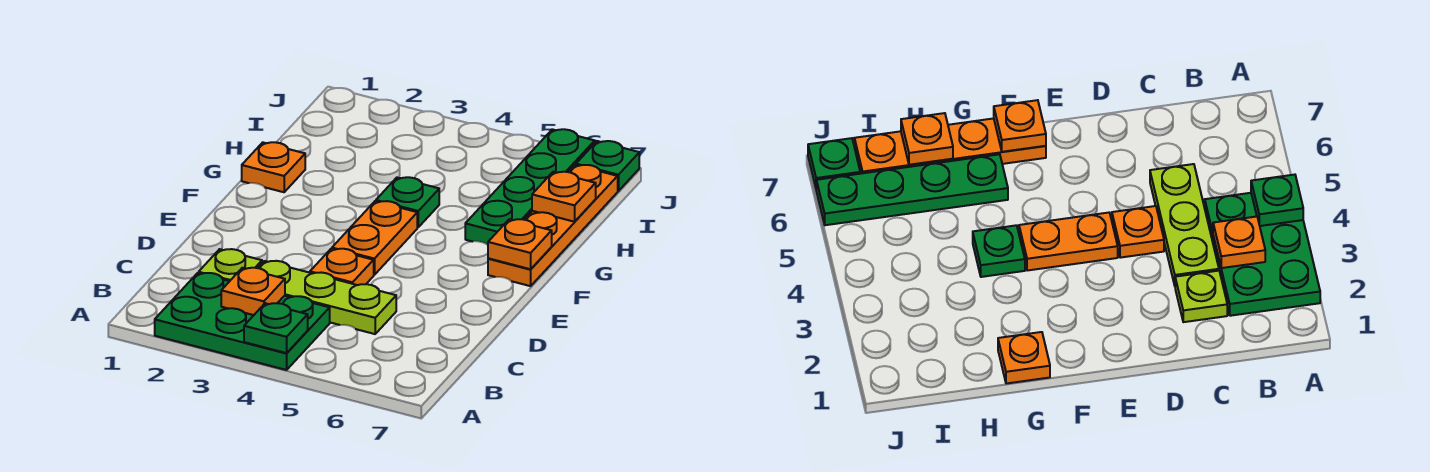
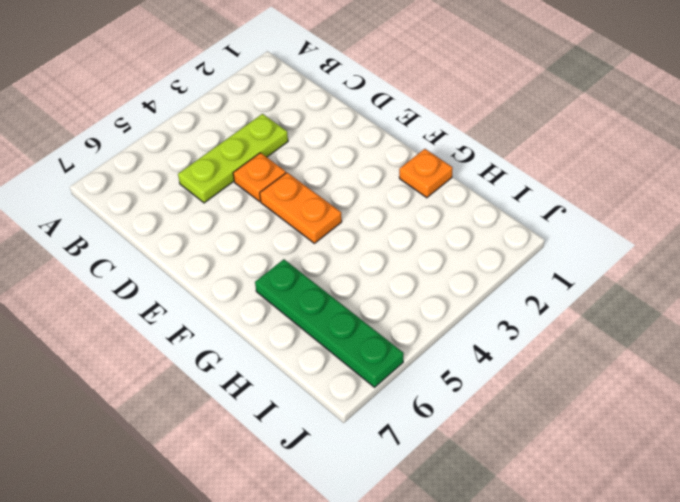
none -> green 2x3 plate [155,273,330,370]
none -> lime 1x1 plate [199,249,262,281]
none -> orange 1x4 plate [488,165,618,286]

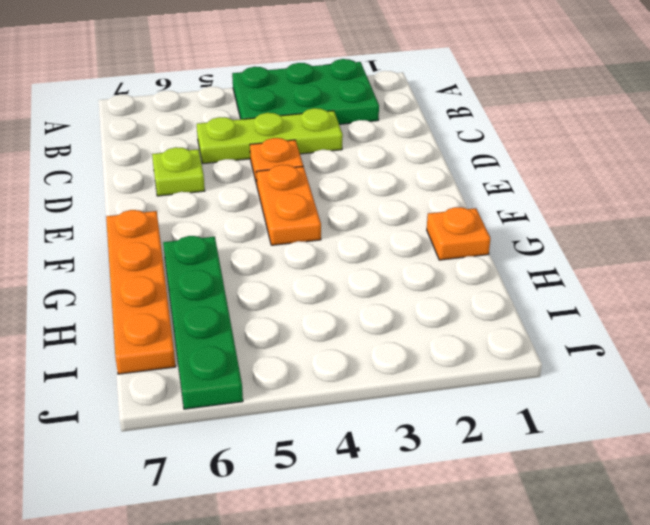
lime 1x1 plate [152,147,205,196] -> lime 1x1 plate moved to [199,249,262,281]
none -> green 1x1 plate [376,177,439,227]
none -> green 1x1 plate [576,141,639,191]
none -> green 1x1 plate [244,303,308,353]

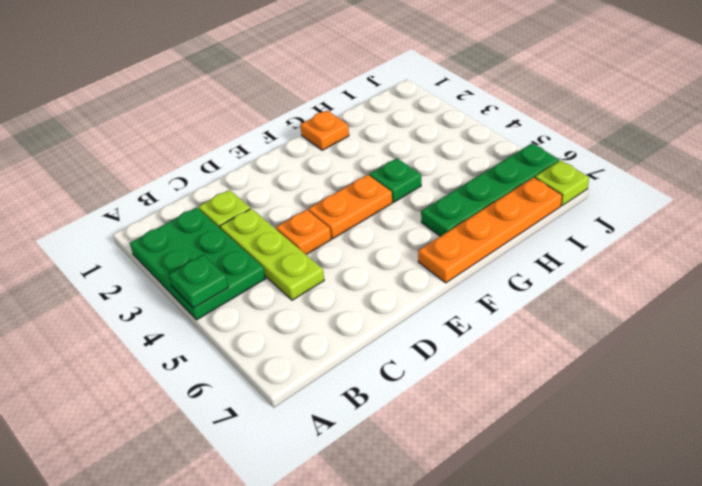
lime 1x1 plate [535,160,589,205] -> green 1x1 plate [576,141,639,191]
none -> orange 1x1 plate [221,268,285,315]
none -> orange 1x1 plate [488,219,552,269]
none -> orange 1x1 plate [532,172,596,222]

